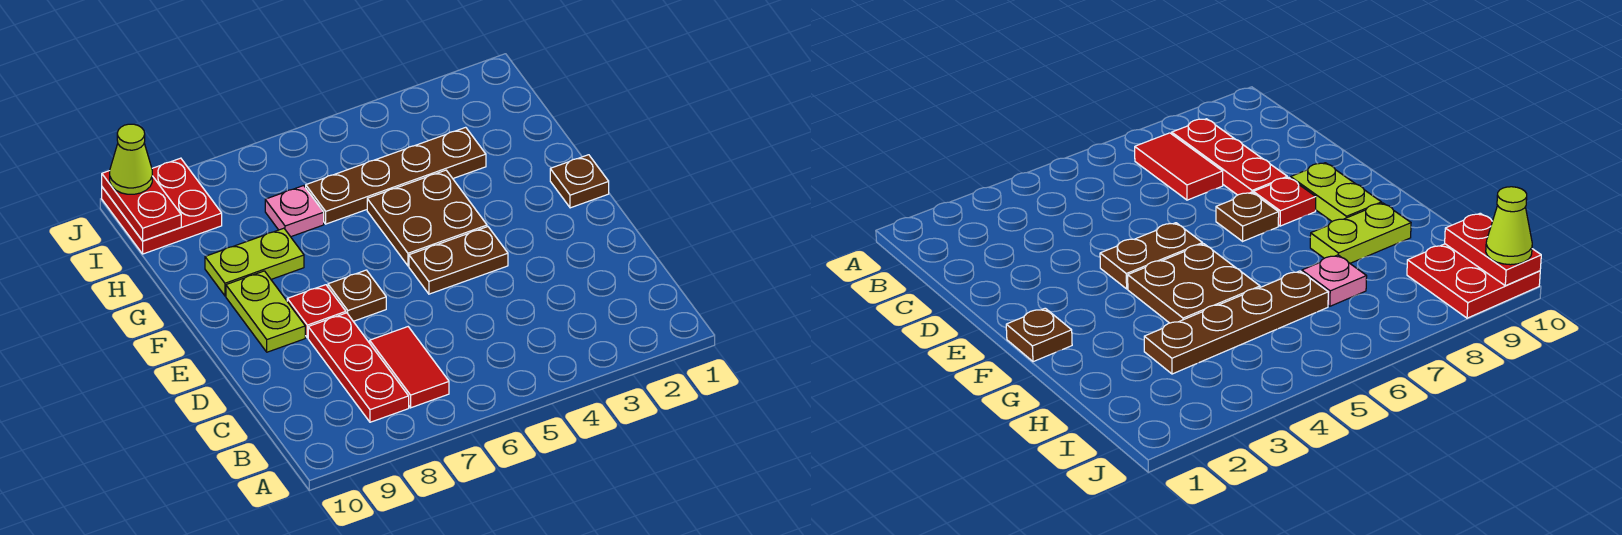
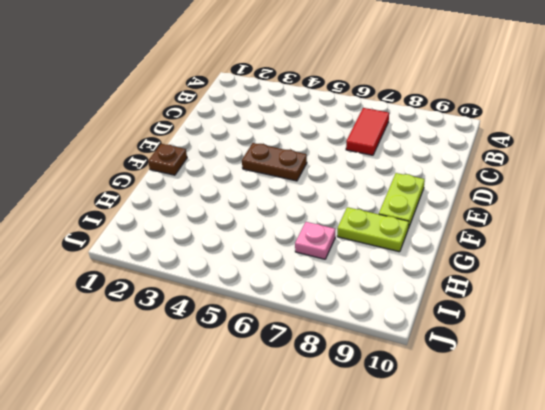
none -> red 1x3 plate [308,313,409,422]
none -> brown 1x1 plate [328,270,386,321]
none -> red 1x1 plate [287,285,346,338]

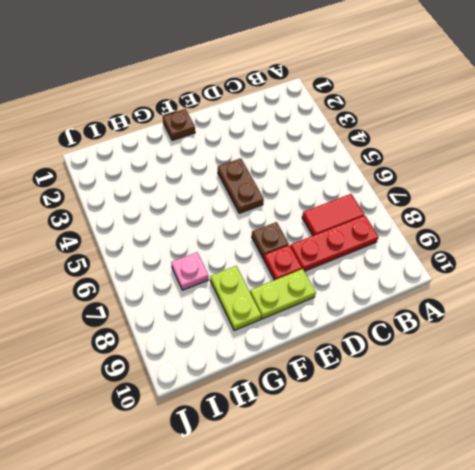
none -> brown 2x2 plate [367,170,487,266]
none -> brown 1x4 plate [306,127,486,224]
none -> red 2x2 plate [102,158,222,254]

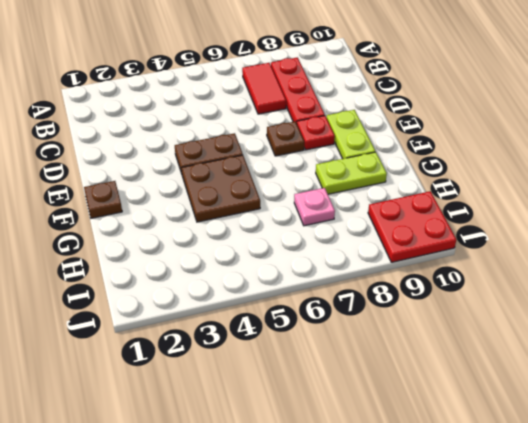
none -> brown 1x4 plate [306,127,486,224]
none -> red 1x2 plate [102,171,181,241]
none -> lime 1x1 cone [110,124,152,194]

